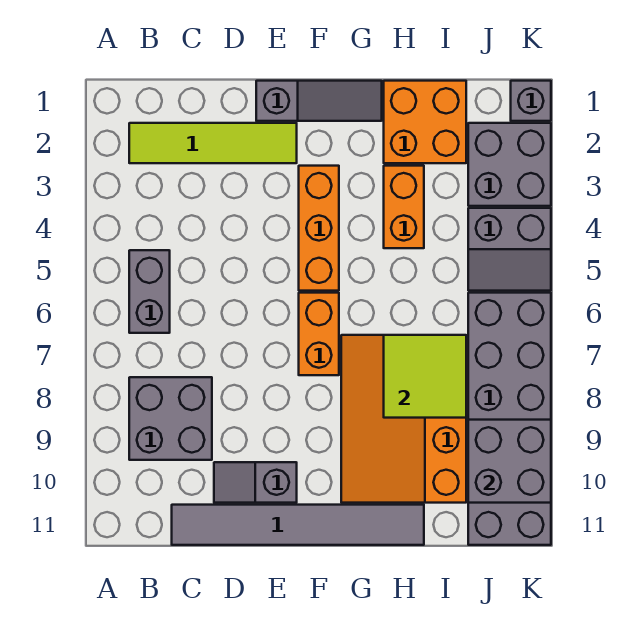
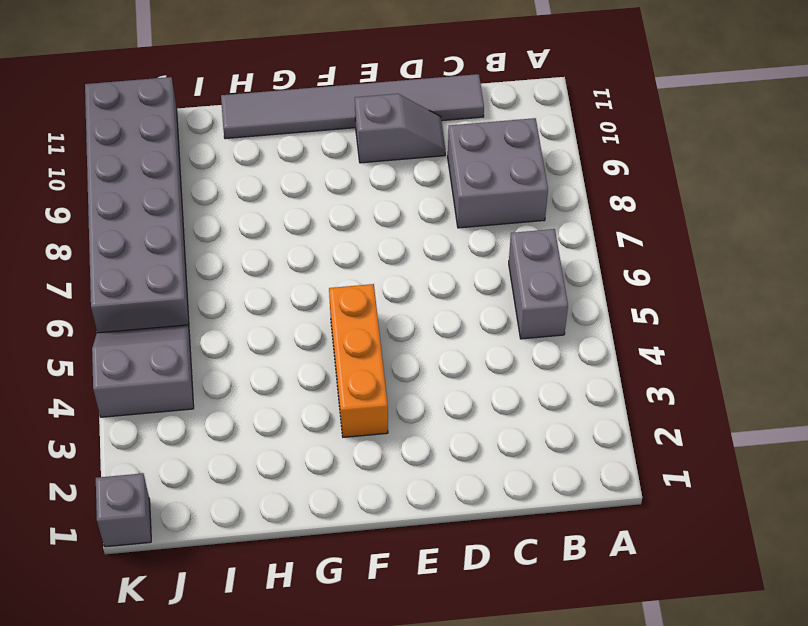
none -> lime 1x4 tile [129,123,297,163]
none -> grey 1x3 slope [256,81,382,121]
none -> orange 1x2 brick [299,293,339,375]

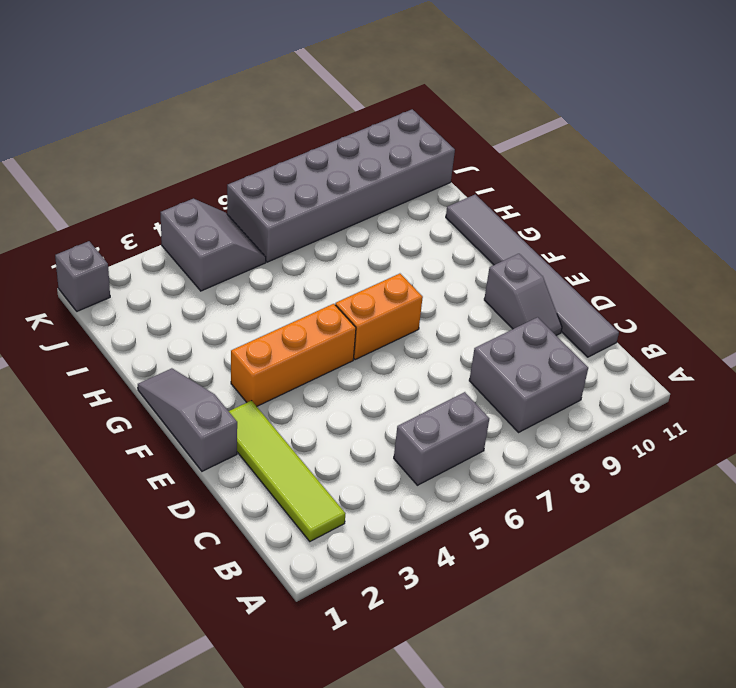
none -> orange 3x4 slope [341,335,466,503]
none -> orange 2x2 brick [384,81,466,163]
none -> orange 1x2 brick [384,166,424,248]

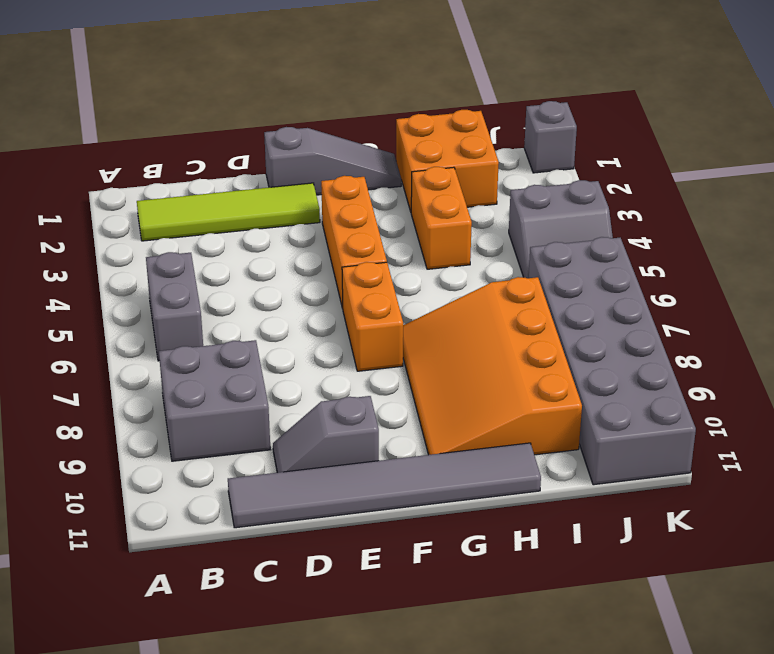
none -> grey 2x2 brick [468,123,551,206]
none -> lime 2x2 tile [384,335,466,418]
none -> grey 2x2 brick [468,420,551,503]

